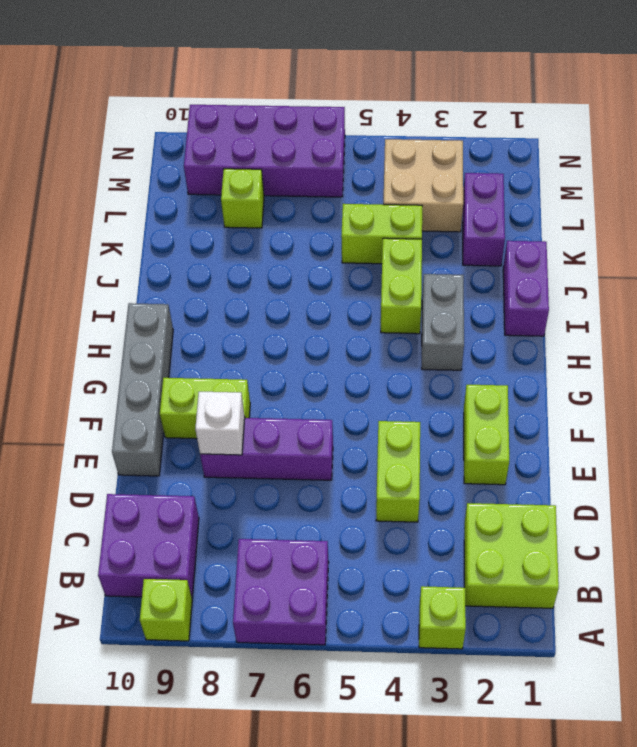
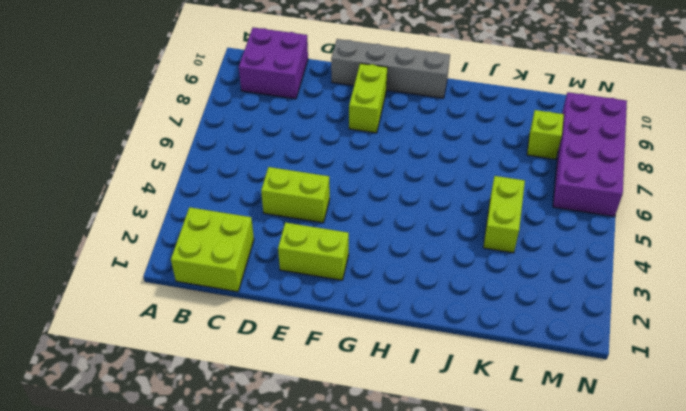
none -> lime 1x1 brick [419,586,466,649]
none -> purple 2x2 brick [233,539,329,645]
none -> lime 1x1 brick [140,579,192,641]

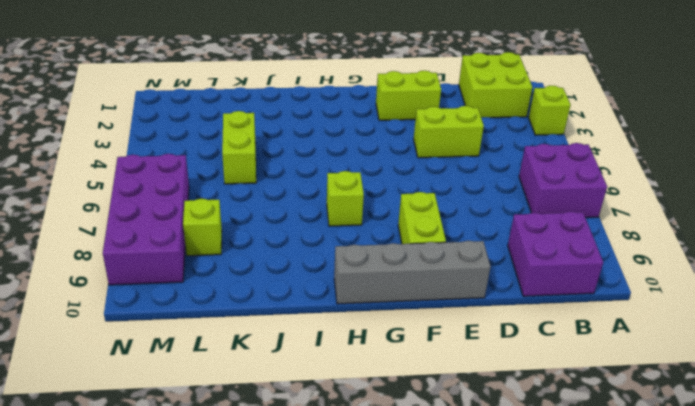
lime 1x1 brick [327,171,364,226] -> lime 1x1 brick moved to [140,579,192,641]
none -> purple 1x3 brick [200,418,333,480]
none -> grey 1x2 brick [422,274,464,370]
none -> purple 1x2 brick [503,241,549,336]

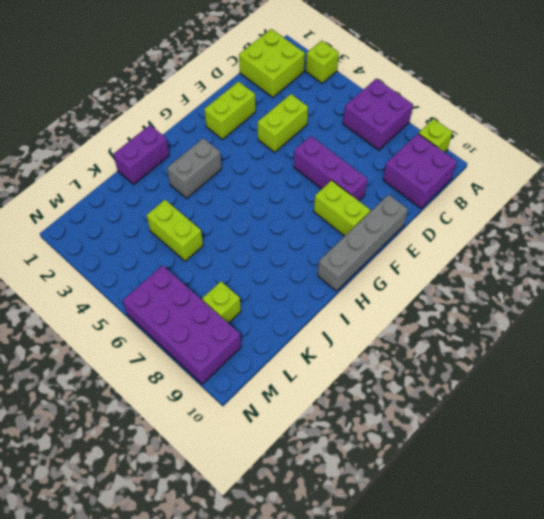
none -> lime 1x2 brick [381,238,422,334]
none -> purple 1x2 brick [463,173,505,266]
none -> tan 2x2 brick [383,139,463,232]

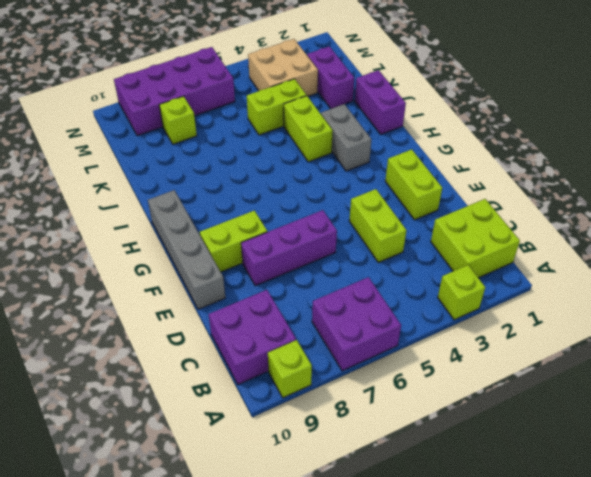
none -> white 1x1 brick [195,392,245,455]

